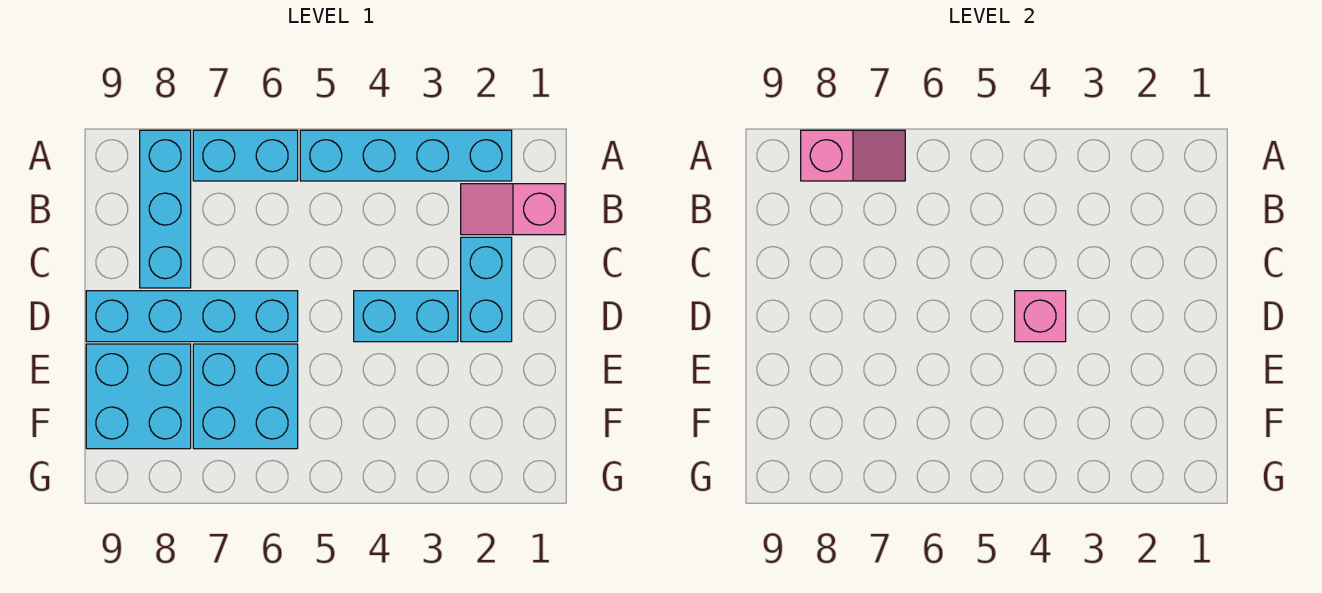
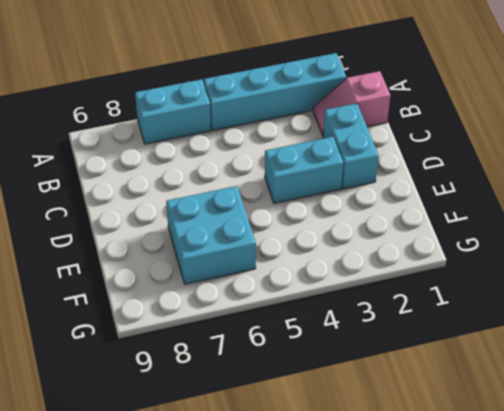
none -> cyan 1x3 brick [140,130,191,288]
none -> cyan 1x4 brick [86,291,298,342]

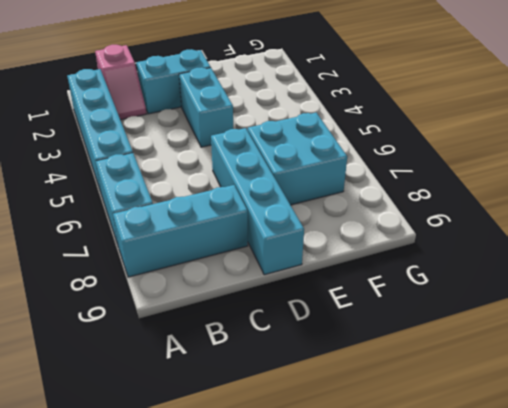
none -> cyan 2x2 brick [86,344,191,449]
none -> pink 1x2 slope [801,130,905,181]

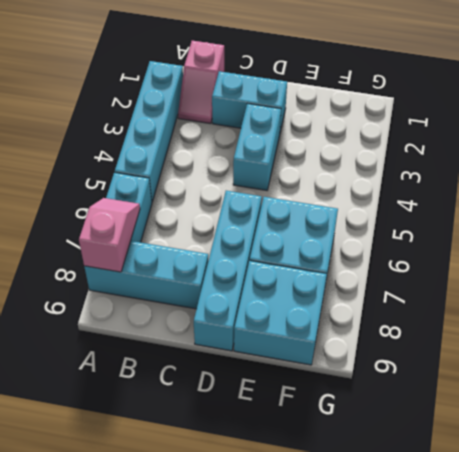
none -> pink 1x1 brick [1015,291,1066,342]

